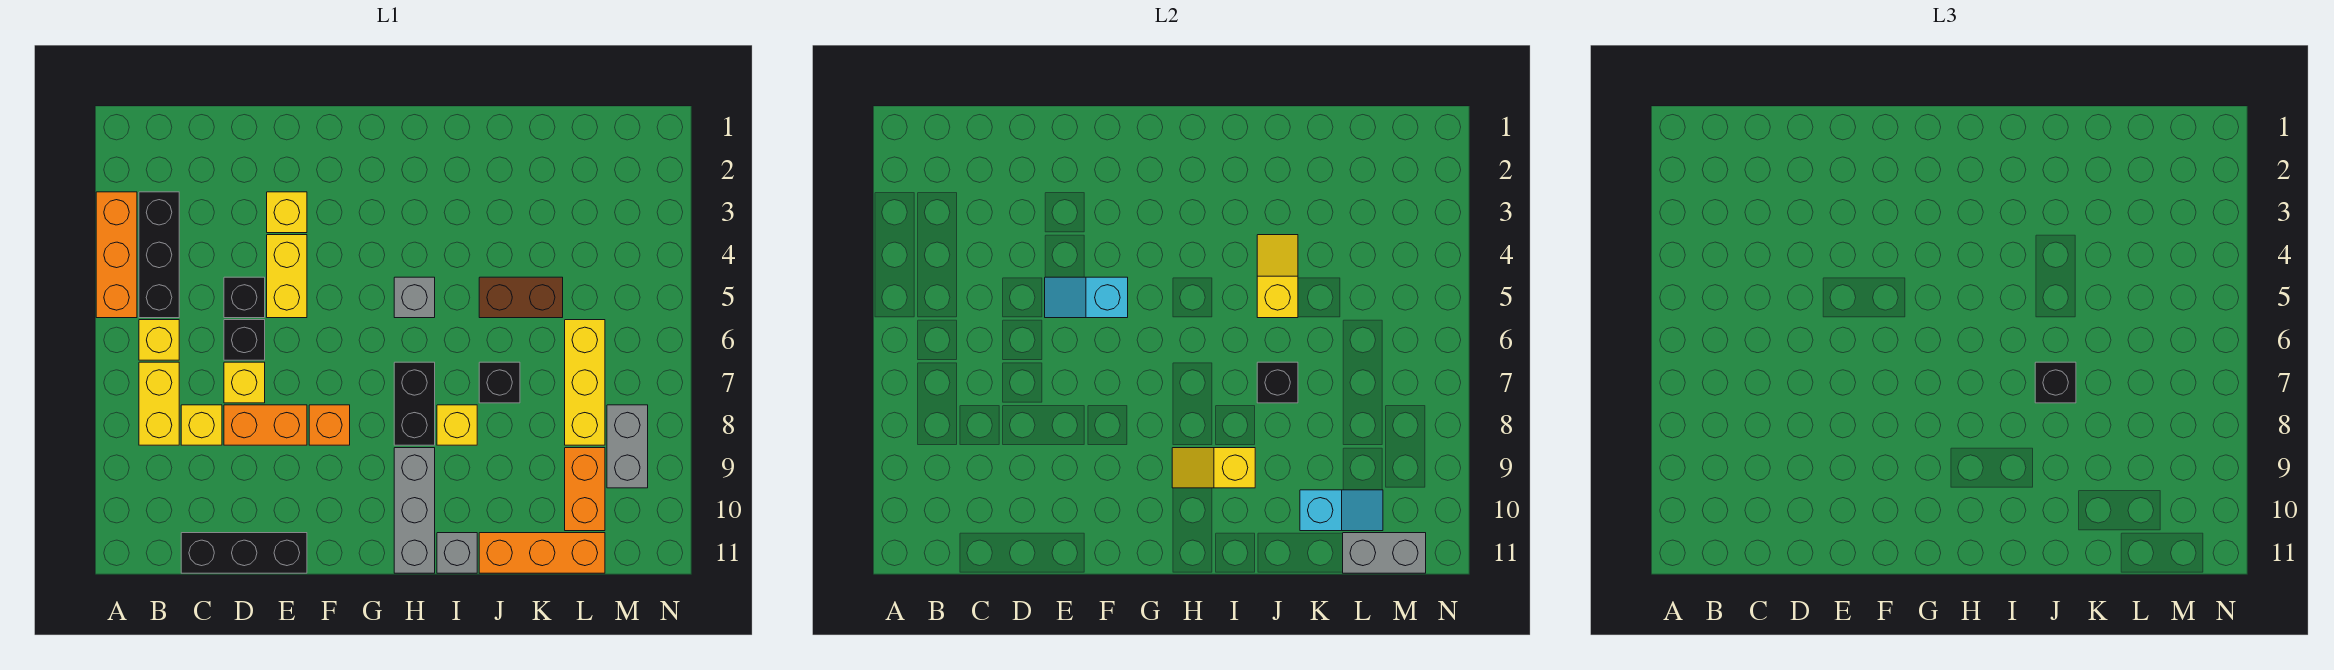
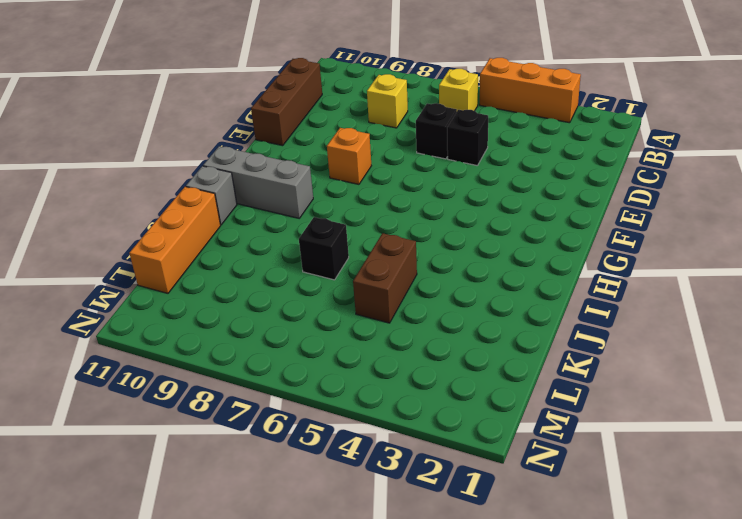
brown 1x3 brick [251,58,322,146] -> black 1x3 brick [181,533,307,573]
none -> black 1x3 brick [139,192,179,318]
none -> yellow 1x2 brick [139,362,179,445]
none -> yellow 1x1 brick [224,362,265,403]
none -> orange 1x2 brick [224,405,307,445]

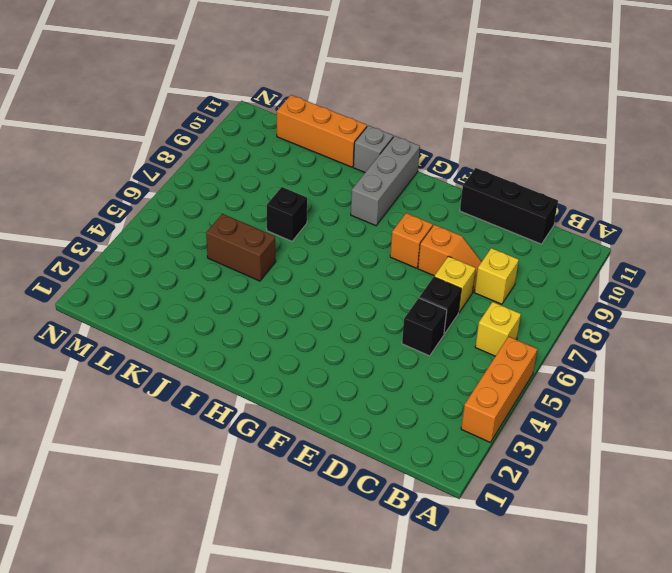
orange 1x2 slope [418,225,482,292] -> orange 1x2 brick [224,405,307,445]
none -> black 1x3 brick [139,192,179,318]
none -> yellow 1x2 brick [139,362,179,445]
none -> yellow 1x1 brick [267,192,307,233]
none -> yellow 1x2 brick [267,235,307,318]

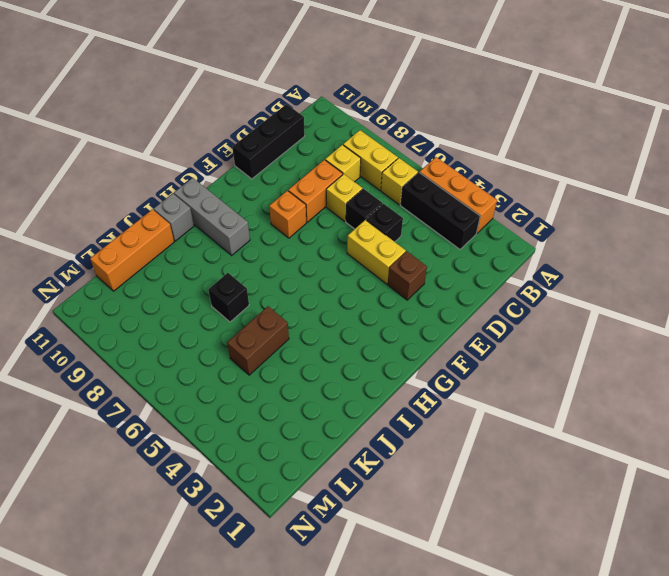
brown 1x1 brick [388,251,427,300] -> yellow 1x1 brick [267,192,307,233]
none -> grey 1x1 brick [394,277,435,318]
none -> black 1x2 brick [394,362,435,445]
none -> yellow 1x1 brick [437,405,477,445]
none -> yellow 1x3 brick [565,320,605,445]

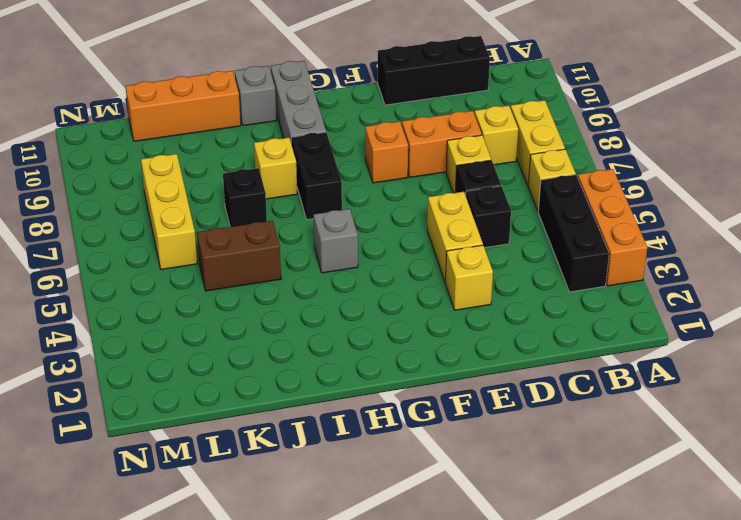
none -> orange 1x2 brick [565,448,605,531]
none -> grey 1x2 brick [607,405,648,488]
none -> cyan 1x2 slope [1045,277,1128,318]
none -> yellow 1x2 slope [1172,448,1255,488]

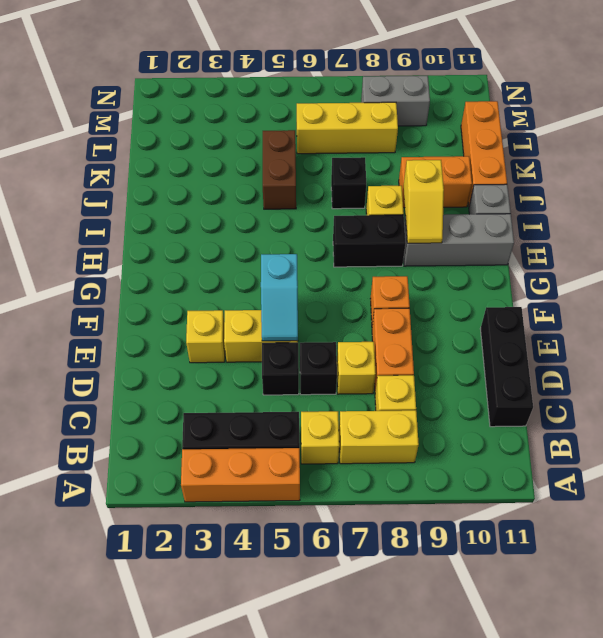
orange 1x2 brick [399,156,472,208] -> orange 1x2 brick moved to [565,448,605,531]
none -> grey 1x1 brick [394,277,435,318]
none -> yellow 1x2 slope [1257,235,1298,318]
none -> black 1x1 brick [1257,362,1298,403]
none -> cyan 1x2 slope [1300,490,1383,531]

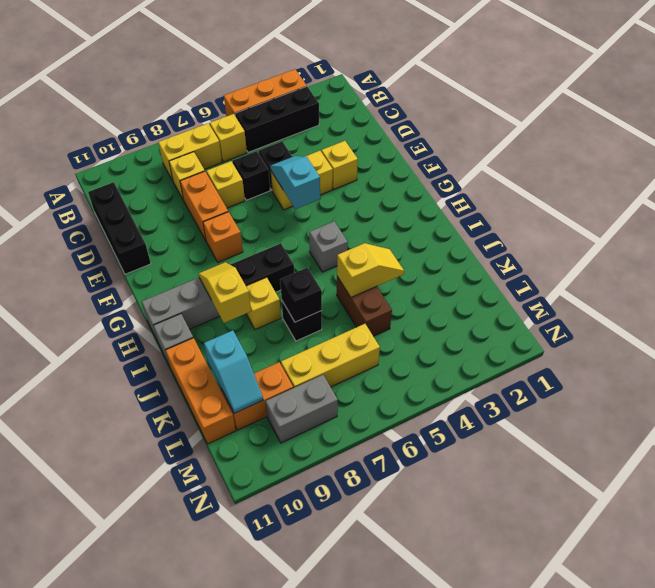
none -> grey 1x2 brick [1343,533,1426,573]
none -> black 1x1 brick [2035,362,2076,403]

